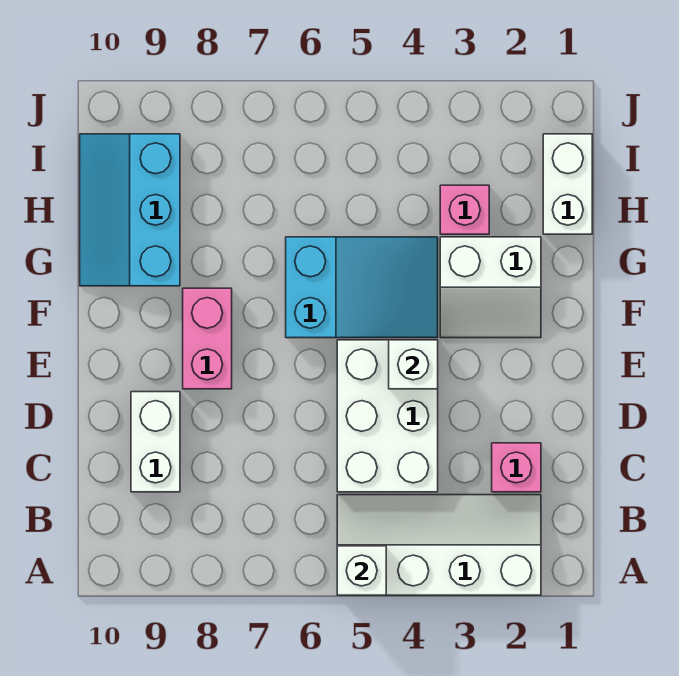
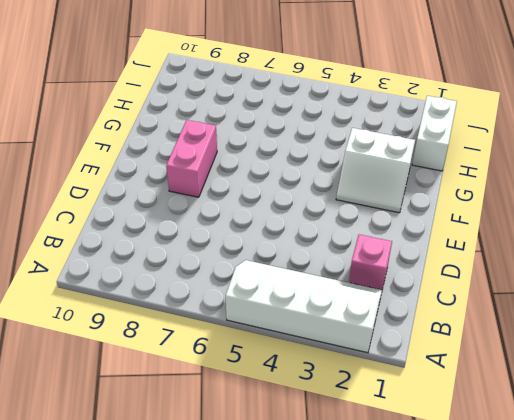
none -> white 2x3 brick [337,340,438,492]
none -> white 1x2 brick [131,392,180,492]
none -> cyan 2x3 slope [286,237,438,338]

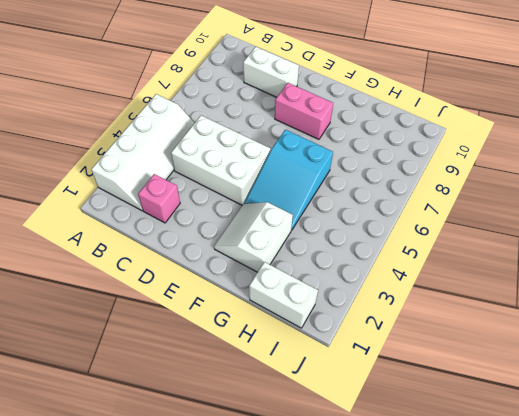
none -> cyan 2x3 slope [80,134,180,286]
none -> pink 1x1 brick [440,185,489,234]
none -> white 1x1 brick [337,546,386,595]

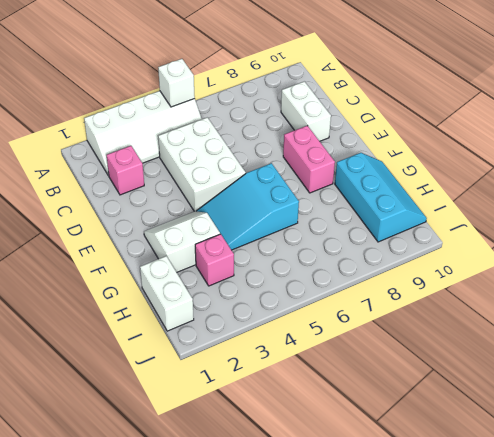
none -> white 1x1 brick [389,340,438,389]

